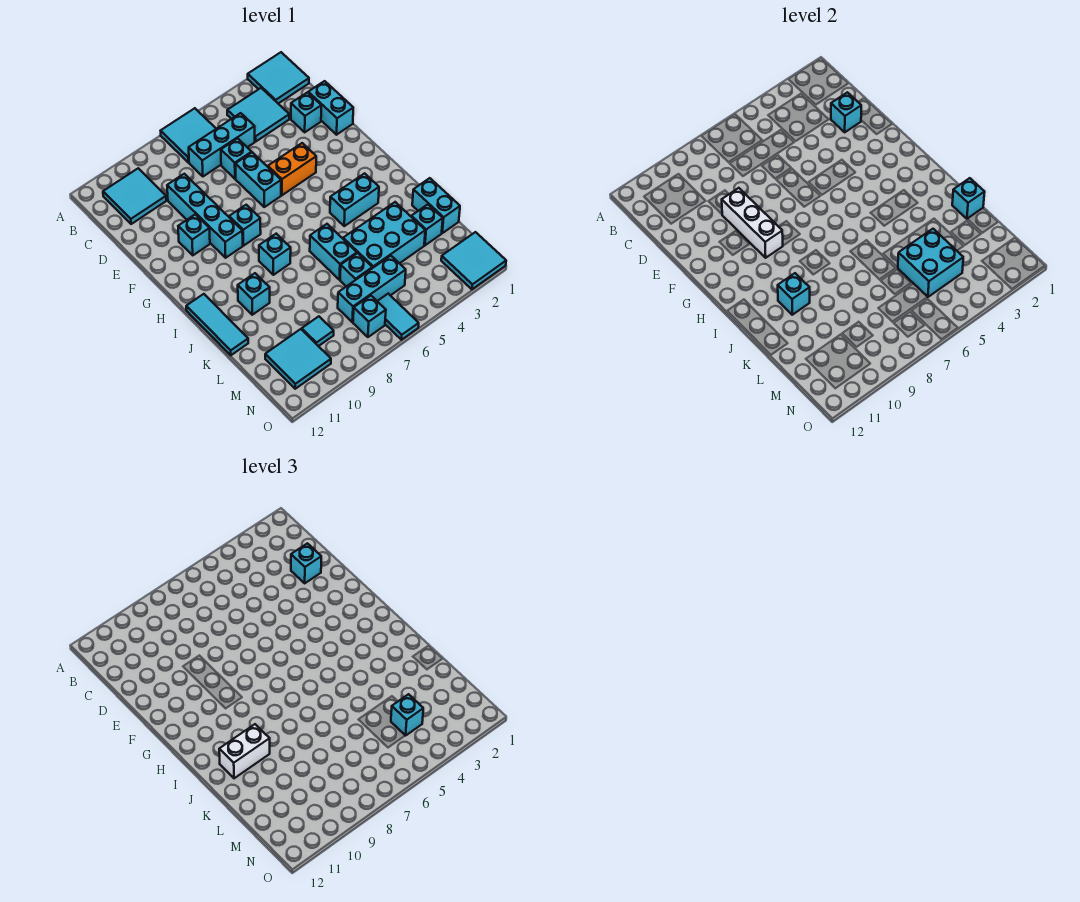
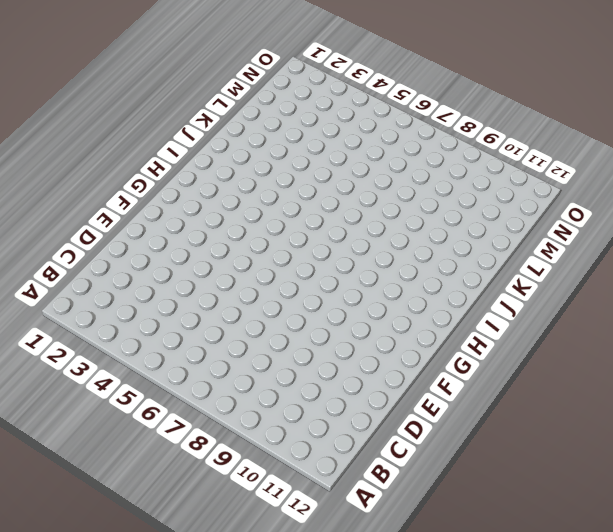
none -> cyan 2x2 tile [248,52,309,104]
none -> cyan 2x2 tile [161,108,216,163]
none -> cyan 2x2 tile [227,88,289,142]
none -> cyan 2x2 tile [103,168,166,224]

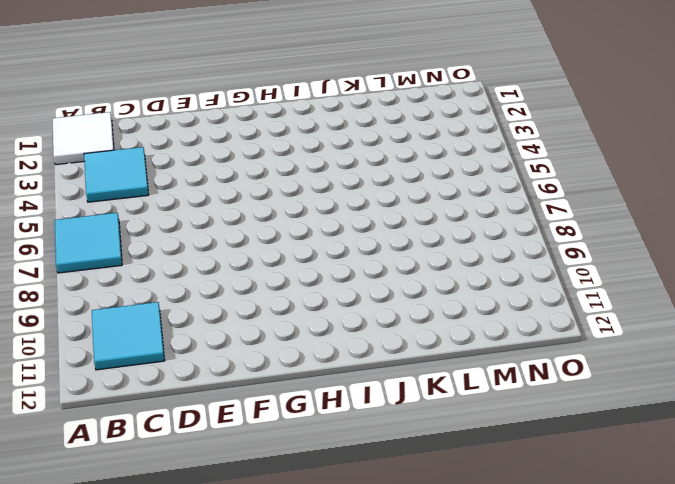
white 2x2 tile [53,112,114,165] -> cyan 2x2 tile [248,52,309,104]
none -> cyan 1x3 brick [189,113,255,176]
none -> cyan 1x2 brick [308,81,353,135]
none -> cyan 1x1 brick [291,92,321,132]
none -> cyan 1x1 brick [221,138,252,179]

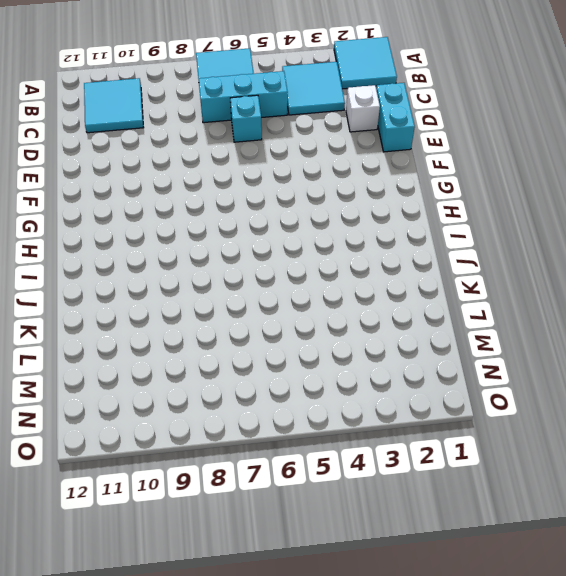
white 1x1 brick [346,85,380,132] -> cyan 1x1 brick [291,92,321,132]
none -> cyan 1x4 brick [167,174,243,258]
none -> cyan 1x2 brick [235,152,281,207]
none -> orange 1x2 brick [268,143,316,195]
none -> cyan 1x1 brick [178,214,210,255]

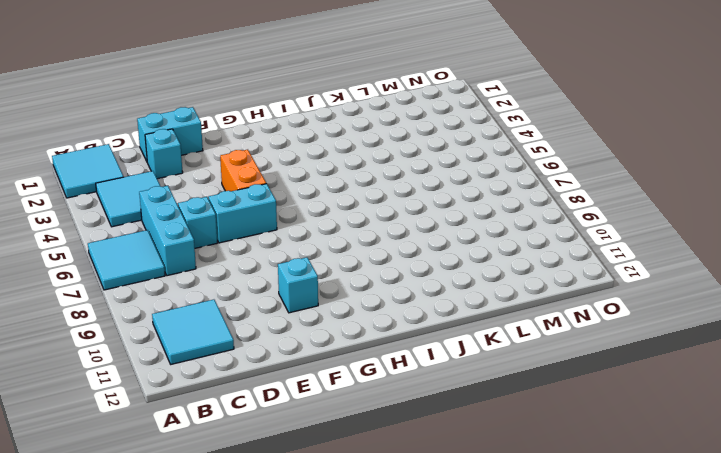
none -> cyan 1x4 brick [167,174,243,258]
none -> cyan 1x1 brick [229,205,261,246]
none -> cyan 1x2 brick [330,173,379,226]
none -> cyan 1x1 brick [259,234,291,275]

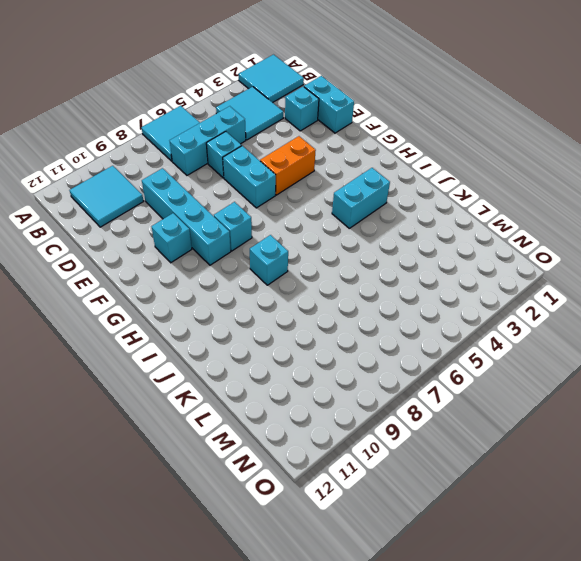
none -> cyan 1x3 tile [186,294,248,355]
none -> cyan 1x2 brick [310,224,357,280]
none -> cyan 1x1 brick [238,273,270,315]
none -> cyan 1x2 brick [412,178,460,233]

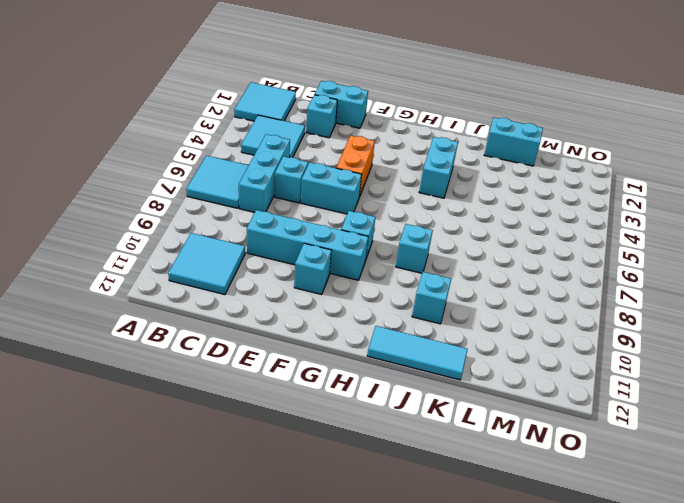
none -> cyan 1x2 brick [310,224,357,280]
none -> cyan 2x3 brick [343,202,425,268]
none -> cyan 1x1 brick [411,205,443,245]
none -> cyan 1x1 brick [340,253,372,286]

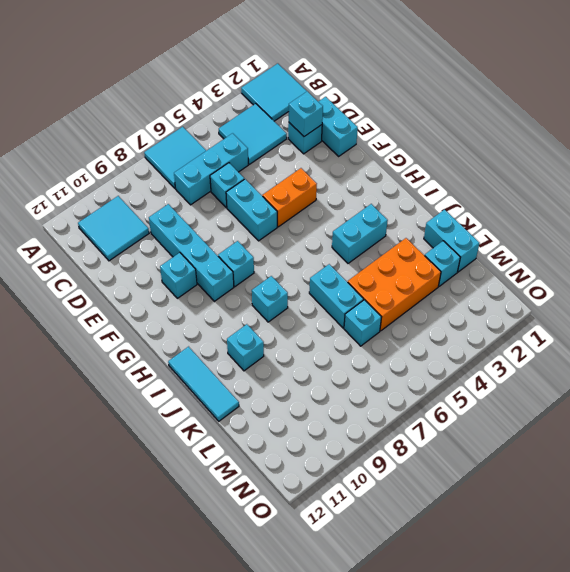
orange 2x3 brick [348,238,441,331] -> cyan 2x3 brick [343,202,425,268]
none -> cyan 1x3 brick [338,256,406,322]
none -> cyan 1x1 tile [302,316,334,346]
none -> cyan 2x2 tile [265,329,331,389]
none -> cyan 2x2 tile [441,232,506,289]

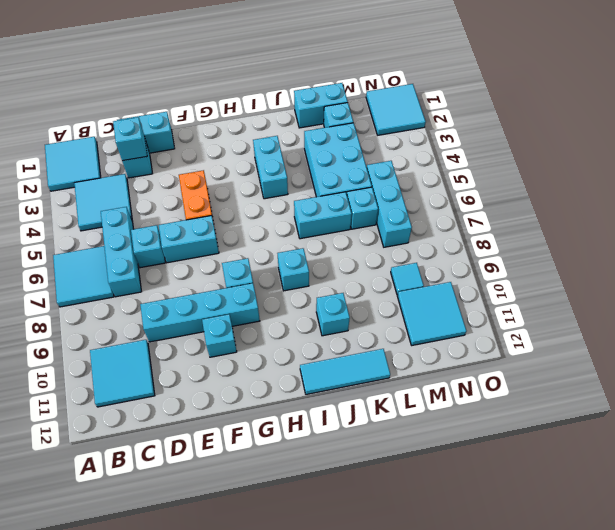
none -> cyan 1x2 tile [377,294,419,340]
none -> cyan 1x1 brick [353,296,386,337]
none -> white 1x3 brick [722,188,783,258]
none -> cyan 1x1 brick [778,273,810,315]

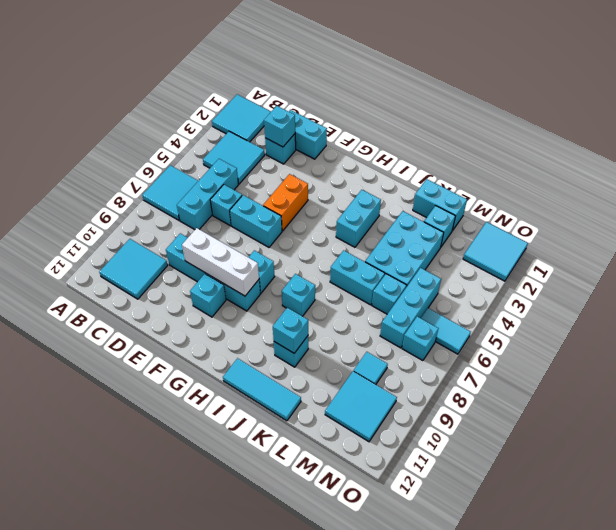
none -> cyan 1x1 brick [952,178,985,219]
none -> cyan 2x2 brick [898,229,963,297]
none -> cyan 1x1 brick [291,543,321,583]
none -> white 1x2 brick [219,724,270,778]

